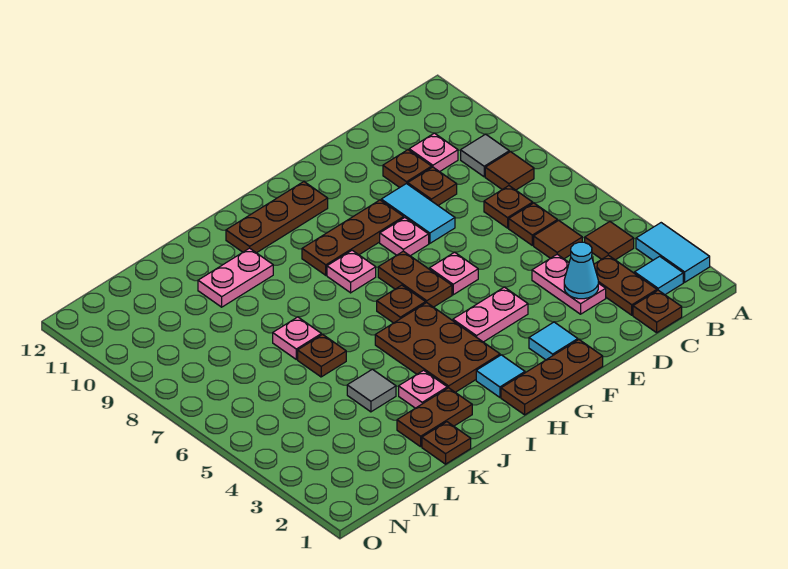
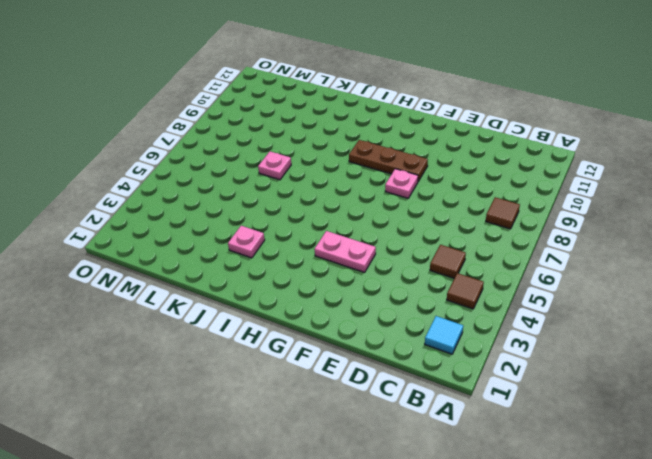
none -> cyan 1x2 tile [636,223,710,282]
none -> grey 1x1 tile [461,134,509,177]
none -> brown 1x1 plate [633,290,682,333]
none -> brown 1x2 plate [594,255,657,315]

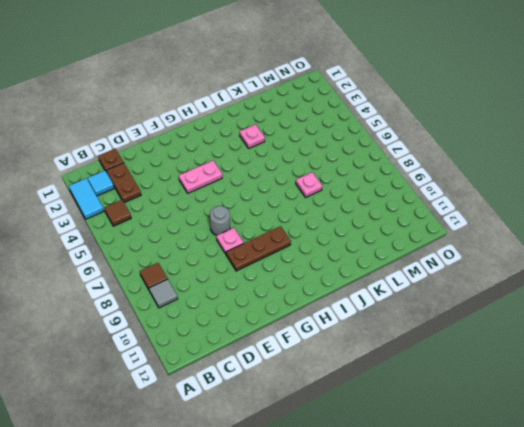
grey 1x1 round brick [210,206,230,235] -> none
none -> brown 1x1 tile [534,220,582,259]
none -> brown 1x1 plate [509,203,557,245]
none -> brown 1x1 plate [484,186,533,228]
none -> pink 1x1 plate [409,133,458,172]

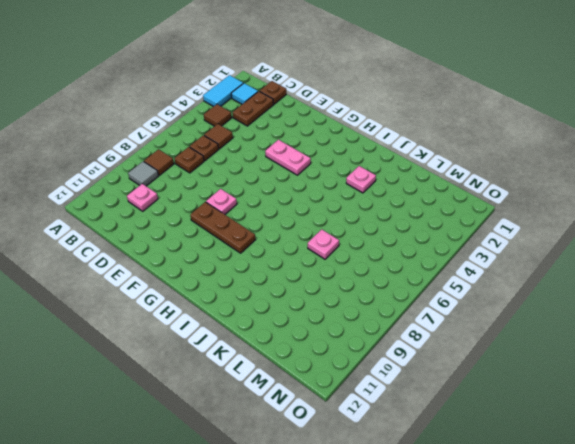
none -> pink 1x2 plate [532,254,606,314]
none -> brown 1x1 plate [408,167,457,205]
none -> brown 1x1 plate [383,150,432,188]
none -> cyan 1x2 tile [381,183,455,243]

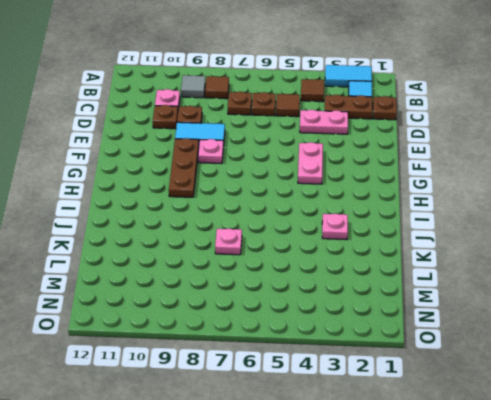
none -> brown 1x3 plate [501,340,603,415]
none -> cyan 1x1 tile [529,322,578,360]
none -> pink 1x1 plate [430,252,478,295]
none -> brown 1x2 plate [378,251,452,307]

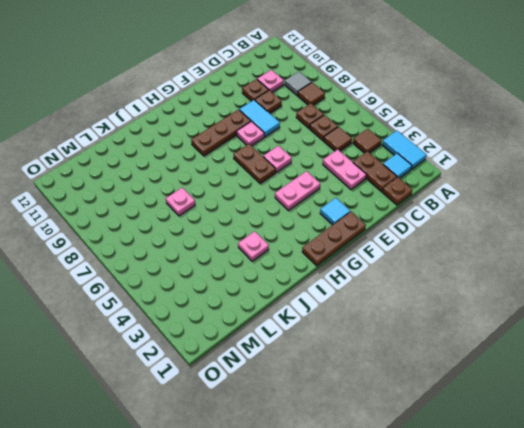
none -> brown 1x3 plate [226,182,328,253]
none -> cyan 1x1 tile [476,355,525,397]
none -> brown 2x3 plate [375,303,500,392]
none -> brown 1x1 plate [377,285,426,323]

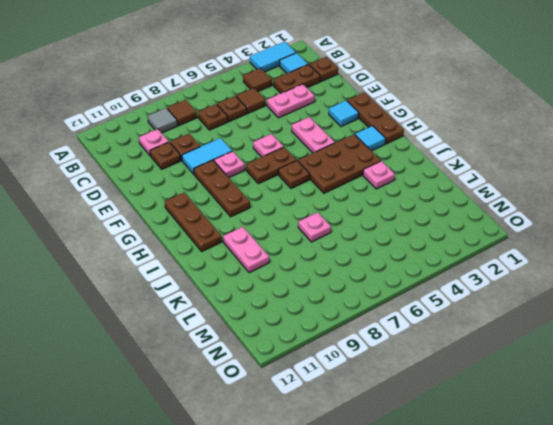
none -> pink 1x1 plate [327,250,376,293]
none -> brown 1x2 plate [397,388,472,447]
none -> brown 1x1 plate [422,422,471,464]
none -> grey 1x1 tile [347,369,396,412]

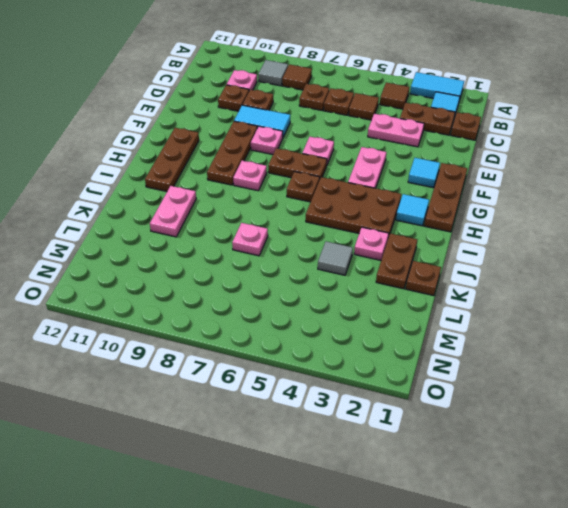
none -> brown 1x1 plate [298,334,346,377]
none -> cyan 1x1 cone [564,242,598,299]

